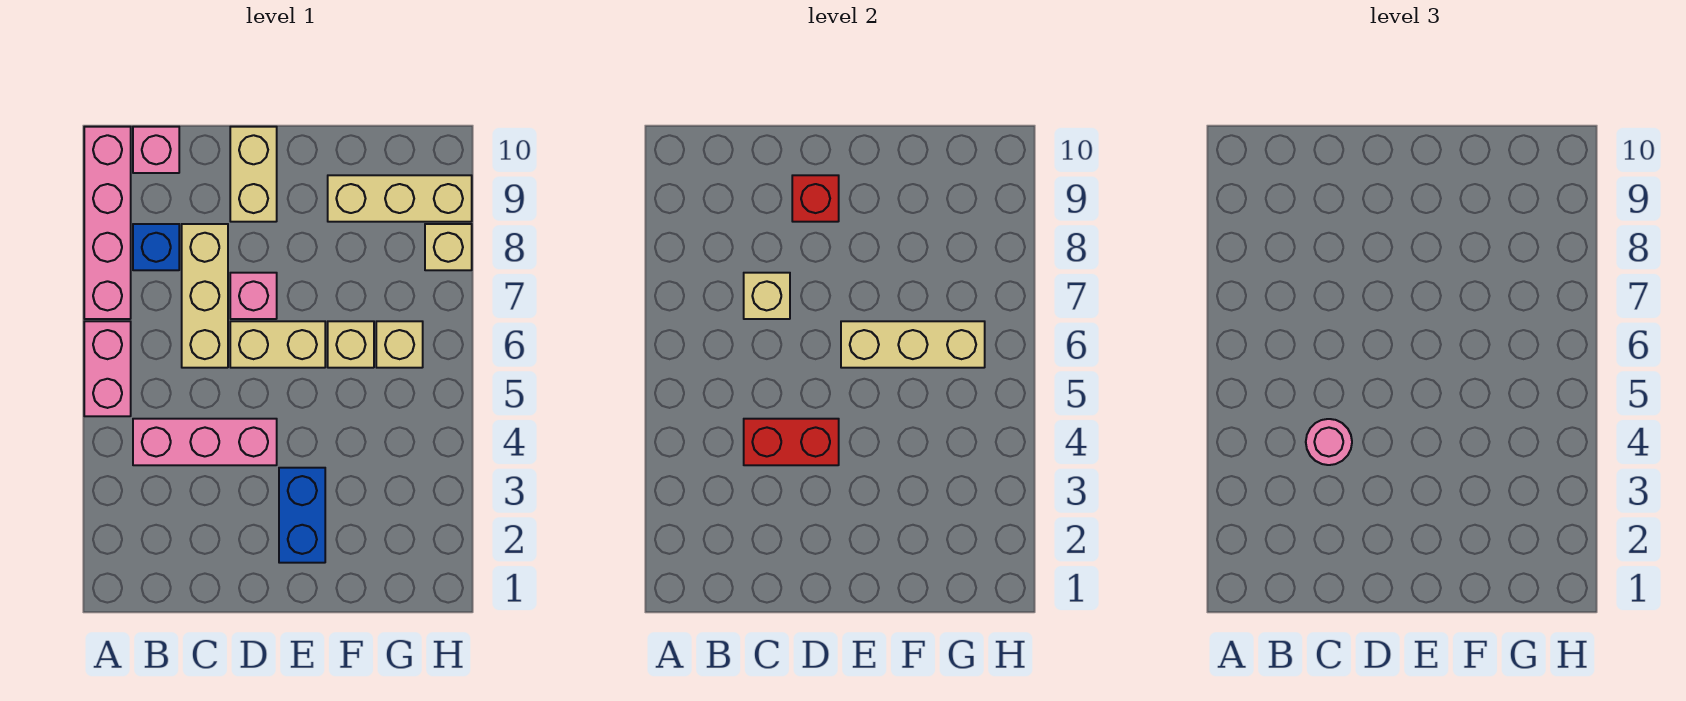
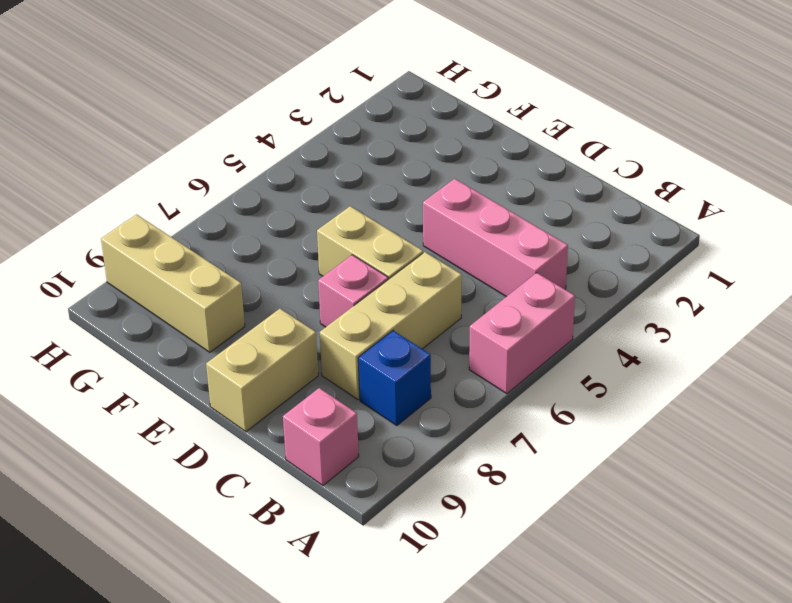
none -> pink 1x4 brick [84,127,131,319]
none -> blue 1x2 brick [279,468,325,563]
none -> tan 1x1 brick [328,321,374,368]

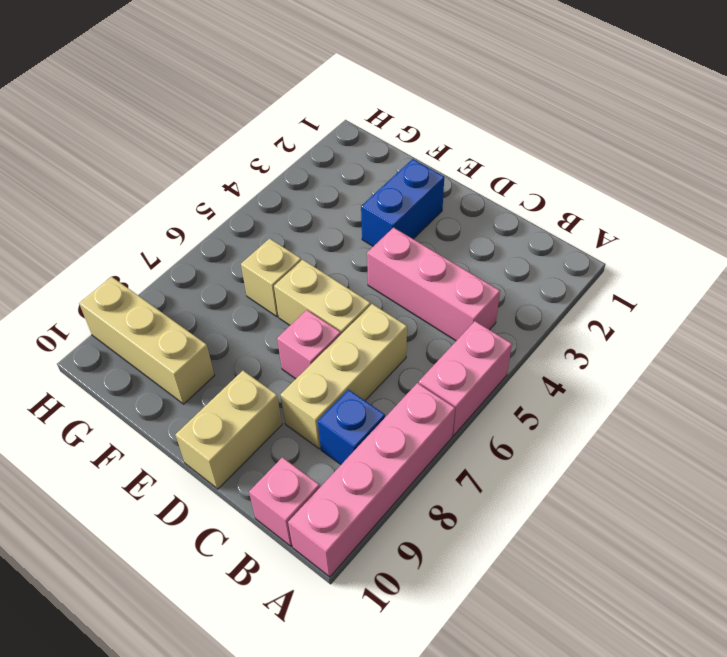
none -> tan 1x1 brick [376,321,423,368]
none -> tan 1x1 brick [425,224,472,270]
none -> red 1x2 brick [744,419,839,465]

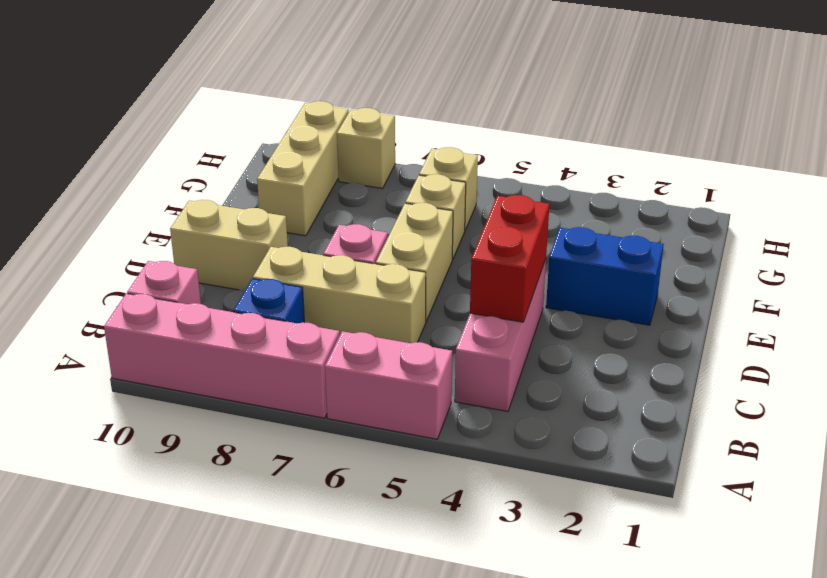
none -> tan 1x1 brick [744,273,790,319]
none -> red 1x1 brick [792,175,839,222]
none -> tan 1x3 brick [841,321,985,368]

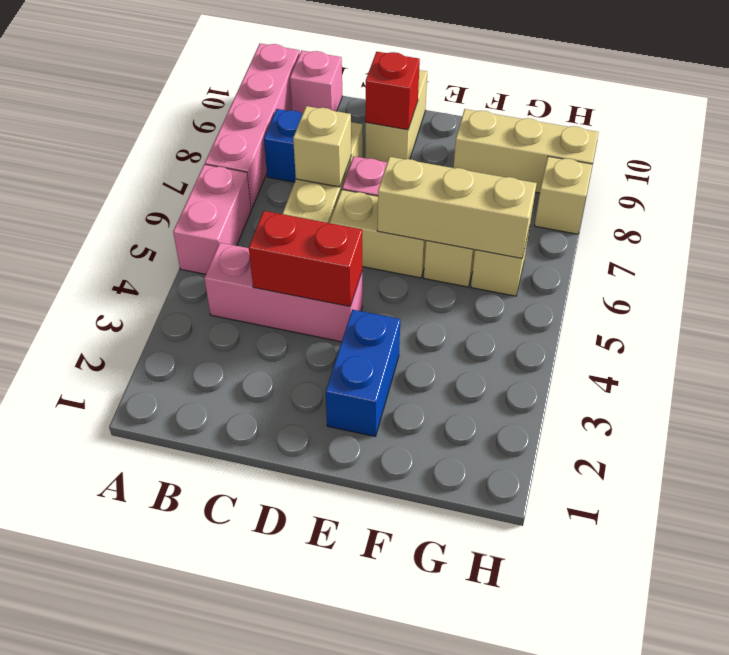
none -> pink 1x1 round brick [1306,419,1352,465]

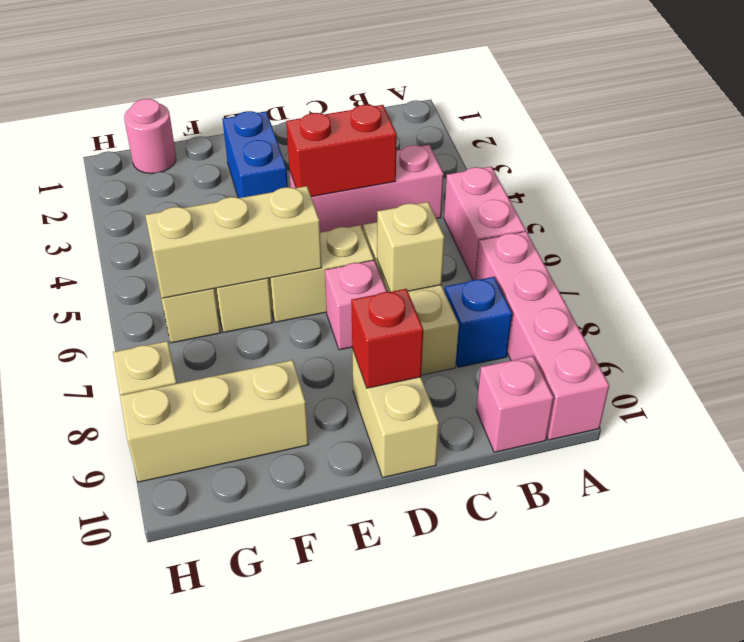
pink 1x1 round brick [124,99,176,174] -> pink 1x1 round brick moved to [1306,419,1352,465]

